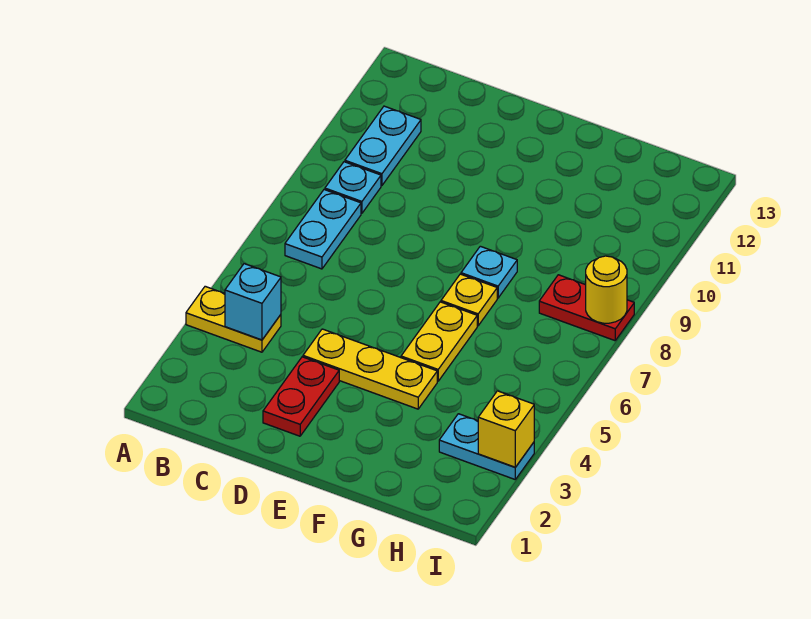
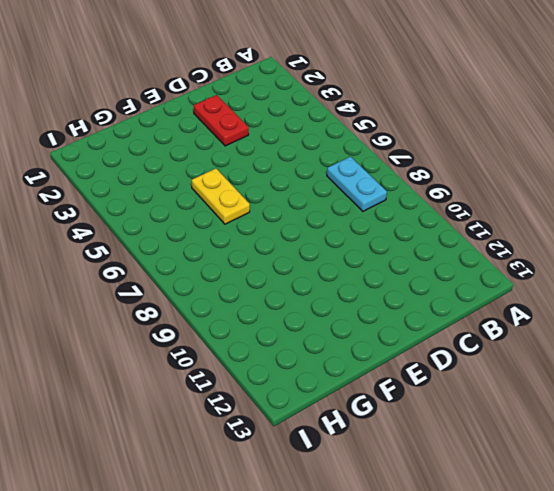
none -> yellow 1x2 plate [186,286,281,352]
none -> cyan 1x1 plate [325,162,381,213]
none -> cyan 1x2 plate [345,106,421,186]

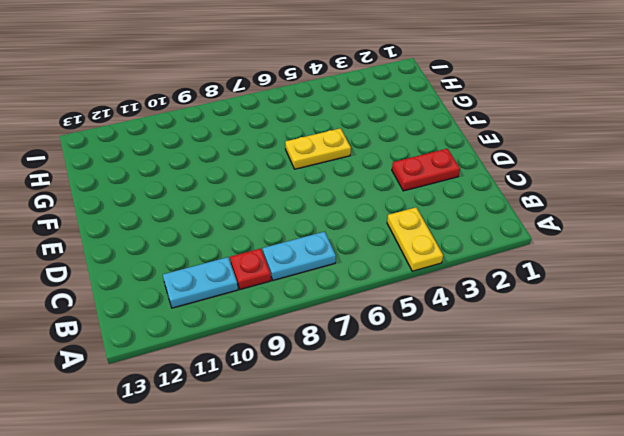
red 1x1 plate [230,248,271,289] -> cyan 1x1 plate [325,162,381,213]
none -> yellow 1x3 plate [303,329,437,409]
none -> yellow 1x1 plate [441,274,497,326]
none -> cyan 1x1 plate [461,246,517,298]

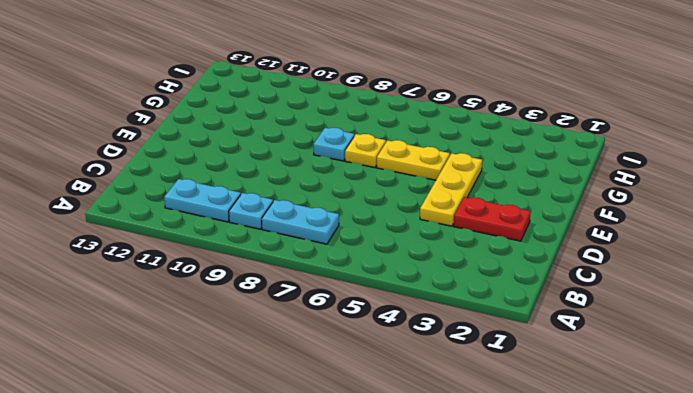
none -> yellow 1x2 plate [186,286,281,352]
none -> cyan 1x2 plate [439,414,534,479]
none -> red 1x2 plate [539,275,634,341]

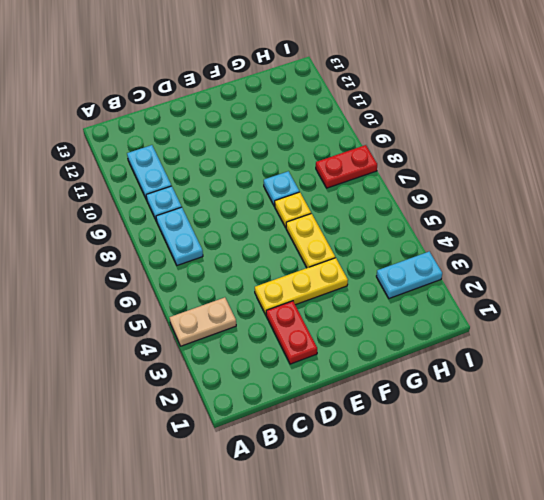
tan 1x2 plate [170,297,236,346] -> yellow 1x2 plate [186,286,281,352]
none -> cyan 1x1 brick [225,264,281,340]
none -> yellow 1x1 brick [478,391,534,467]
none -> yellow 1x1 round brick [586,256,627,323]

